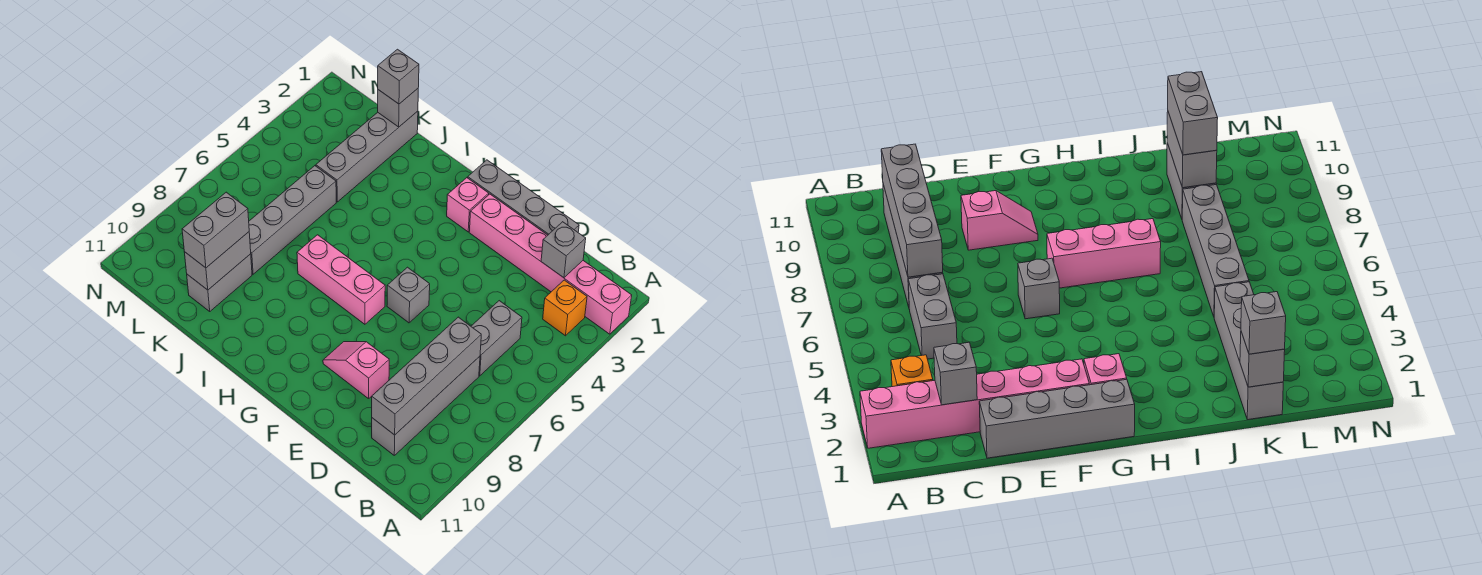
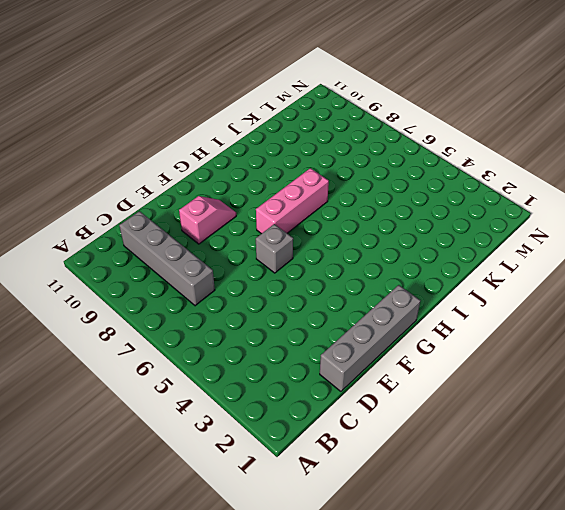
none -> pink 1x6 brick [469,194,632,334]
none -> orange 1x1 brick [543,280,587,336]
none -> grey 1x2 brick [471,301,522,376]

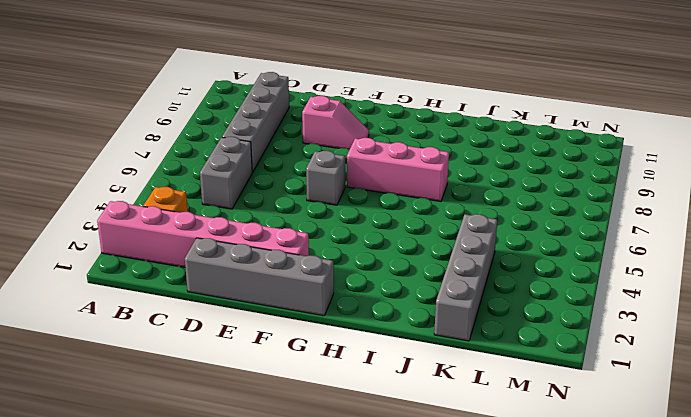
none -> pink 1x1 brick [447,178,489,232]
none -> grey 1x4 brick [249,166,336,274]
none -> grey 1x2 brick [187,254,252,311]

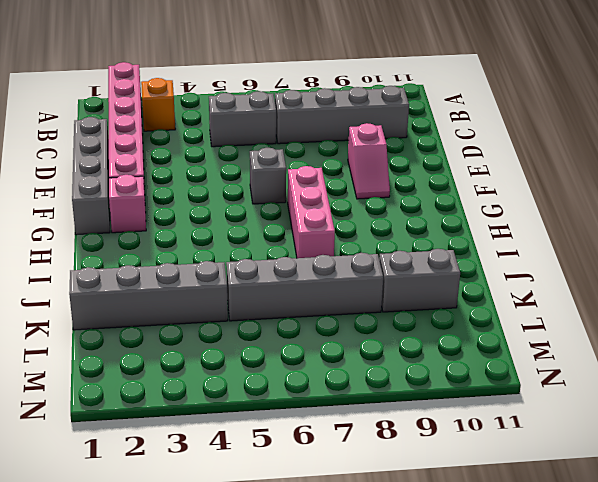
none -> grey 1x1 brick [541,222,586,278]
none -> grey 1x4 brick [372,317,481,435]
none -> grey 1x1 brick [378,89,418,127]

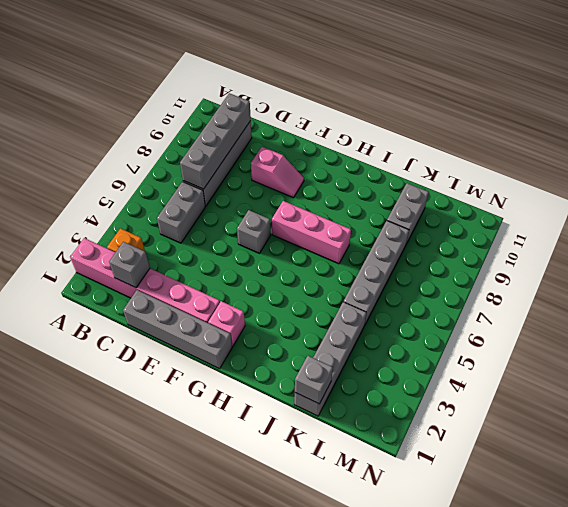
none -> grey 1x2 brick [184,232,251,290]
none -> grey 1x1 brick [378,49,419,104]
none -> grey 1x2 brick [182,192,249,268]

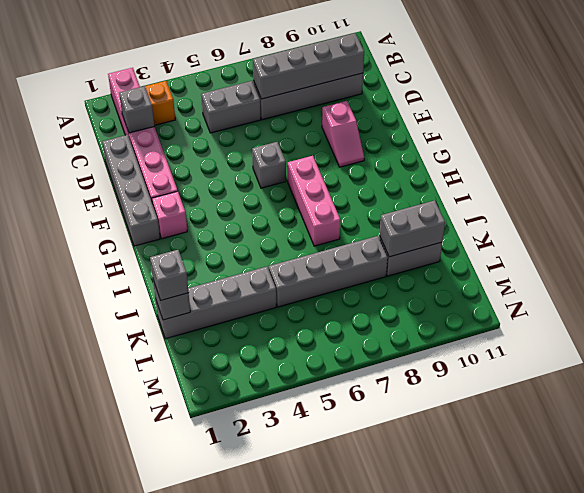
none -> grey 1x2 brick [182,192,249,268]

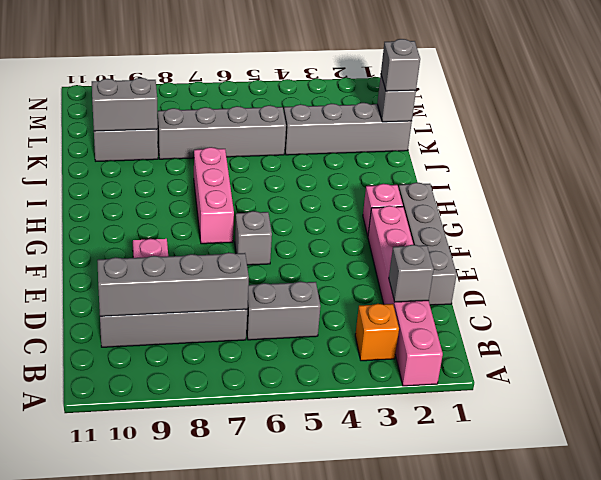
none -> grey 1x2 brick [182,192,249,268]

